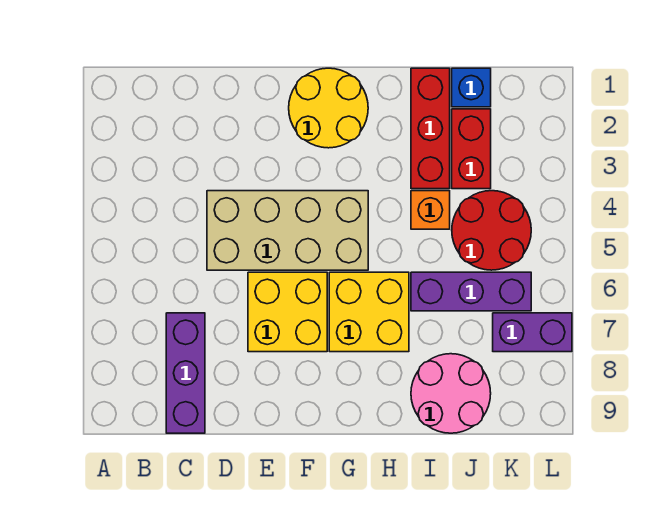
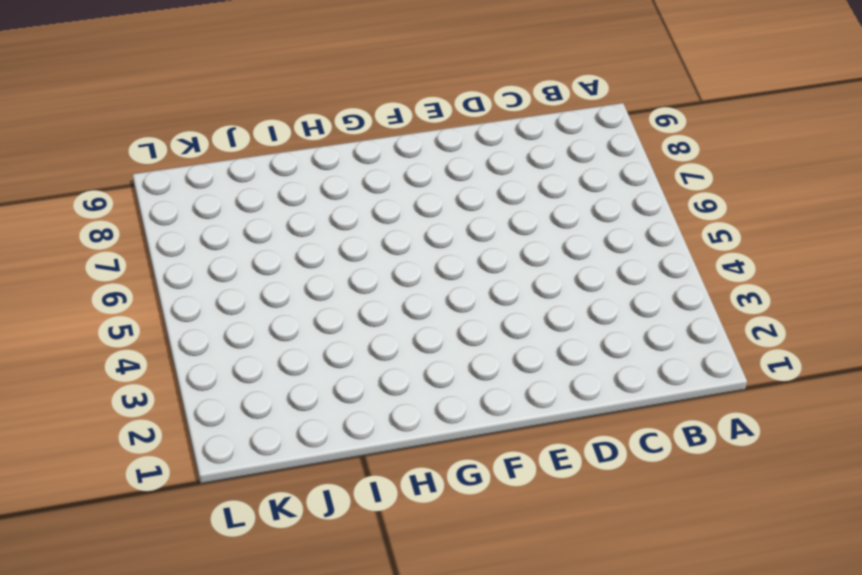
none -> purple 1x3 brick [166,313,205,433]
none -> tan 2x4 brick [207,191,368,270]
none -> yellow 2x2 brick [248,272,327,352]

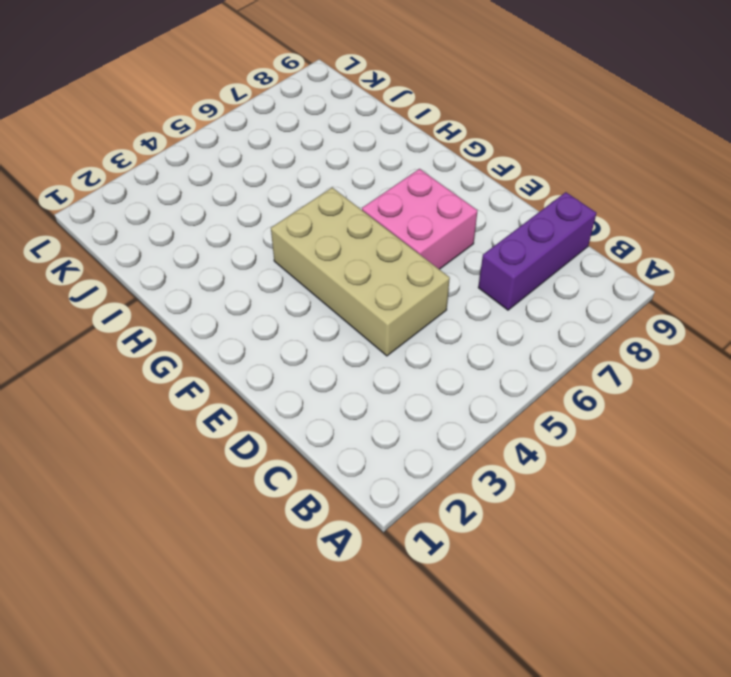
pink 2x2 brick [362,169,477,269] -> yellow 2x2 brick [248,272,327,352]
none -> yellow 2x2 round brick [289,68,368,148]
none -> yellow 2x2 brick [329,272,409,352]
none -> red 1x3 brick [411,68,450,189]

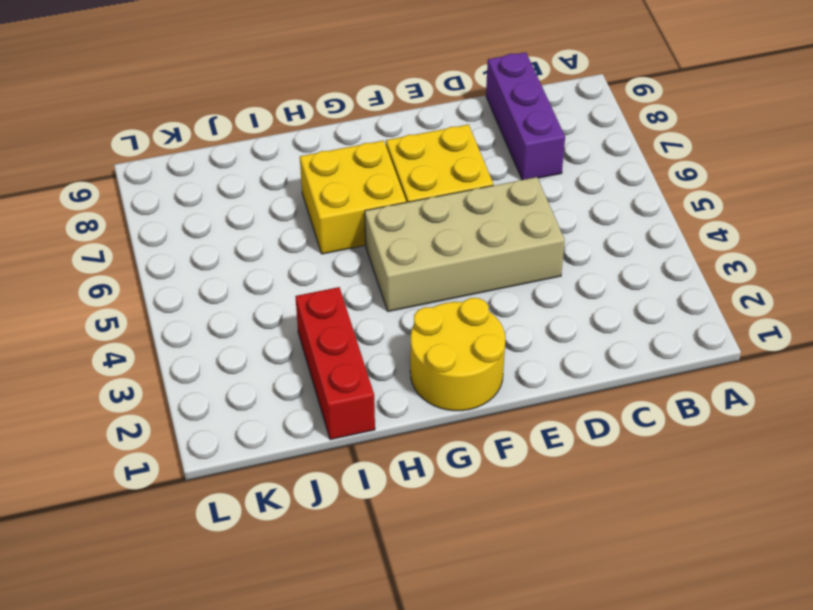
none -> orange 1x1 brick [411,191,450,229]
none -> purple 1x3 brick [411,272,531,311]
none -> pink 2x2 round brick [411,354,491,433]

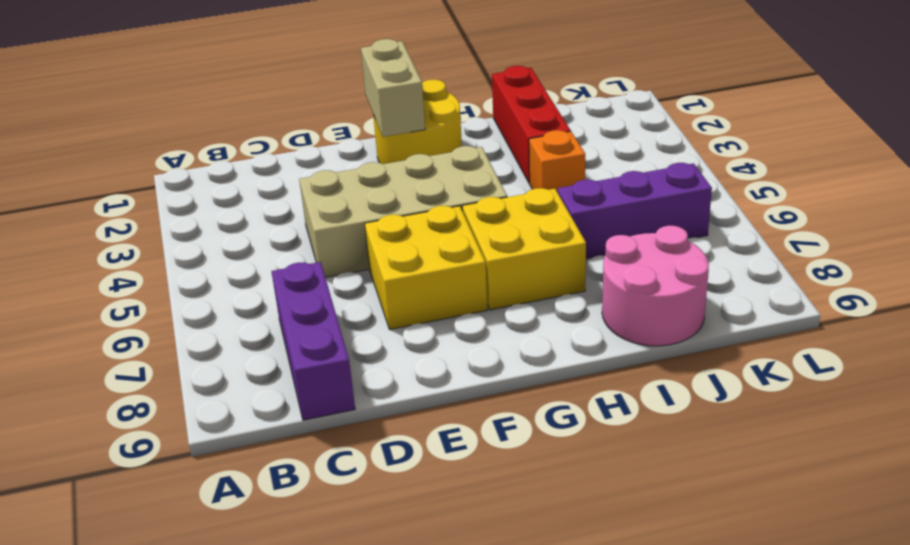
tan 1x2 brick [361,39,425,137] -> none
none -> blue 1x1 brick [452,68,491,107]
none -> red 1x2 brick [452,109,491,189]
none -> red 2x2 round brick [452,191,531,270]

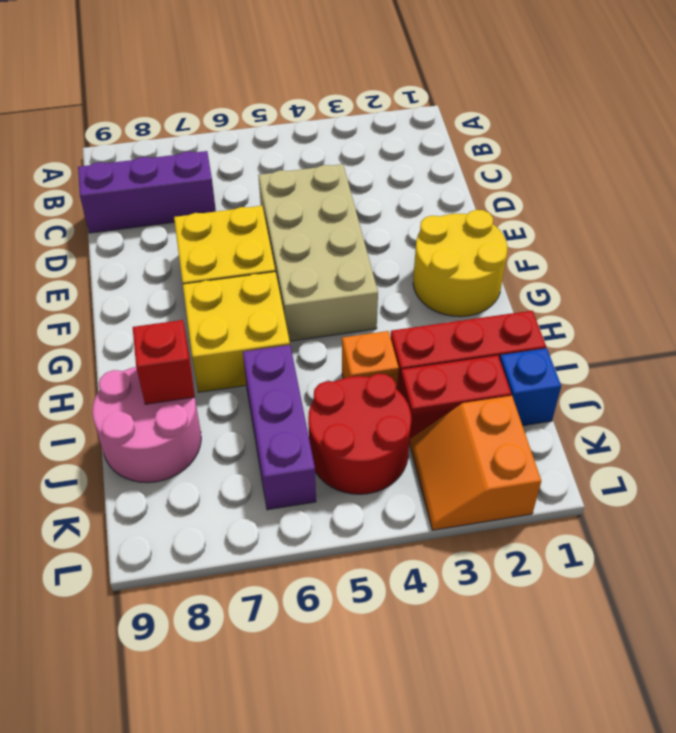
red 1x1 brick [133,320,195,404] -> none
orange 2x2 slope [410,396,541,530] -> none
none -> purple 1x2 brick [493,313,572,352]

